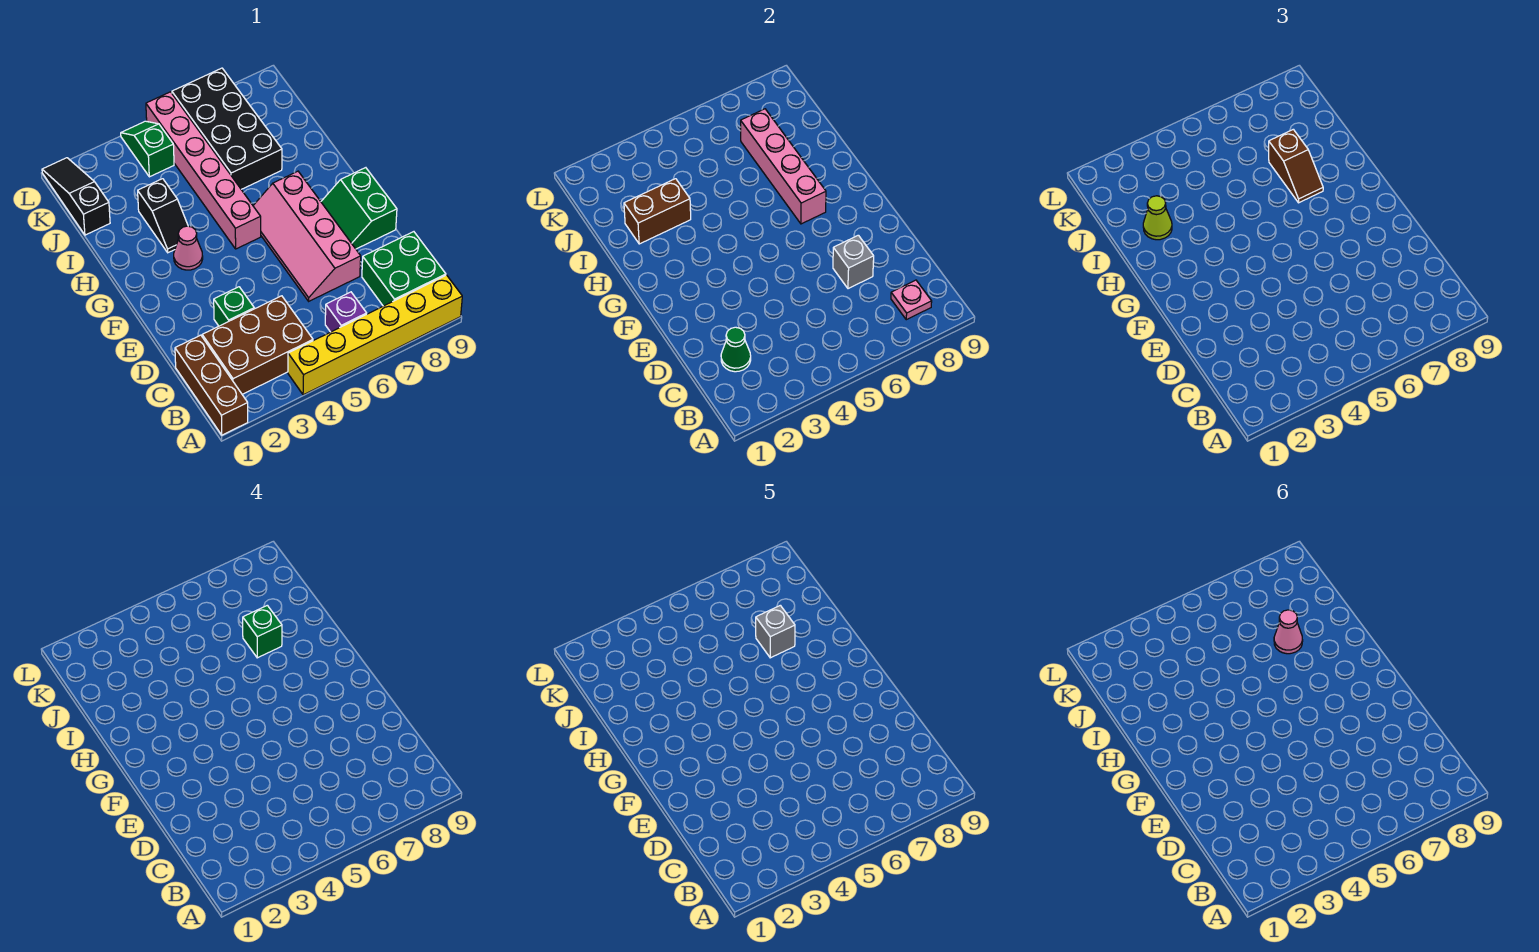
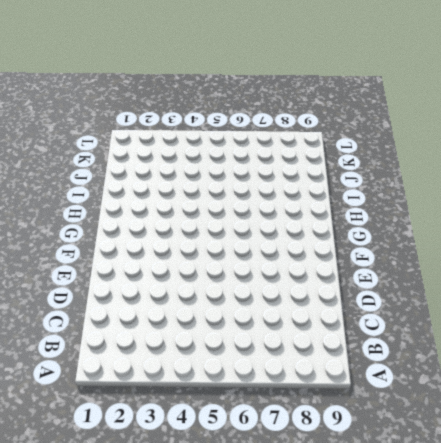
none -> brown 1x3 brick [175,335,248,435]
none -> yellow 1x6 brick [288,275,462,395]
none -> brown 2x3 brick [202,296,313,394]

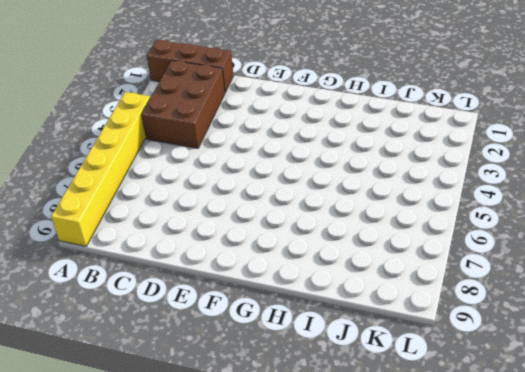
none -> purple 1x1 brick [325,292,367,332]
none -> green 2x2 brick [362,232,446,306]
none -> green 1x1 brick [214,287,254,326]

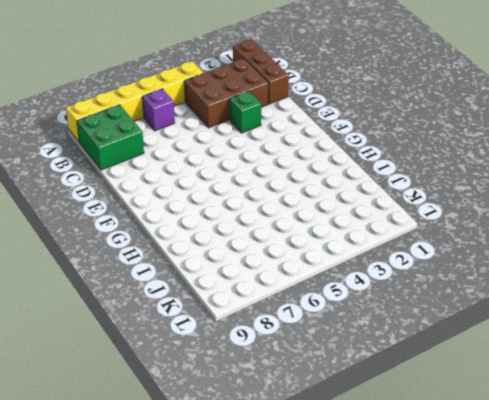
none -> pink 2x4 slope [253,171,361,301]
none -> green 2x2 slope [321,168,397,249]
none -> pink 1x1 cone [174,226,203,270]

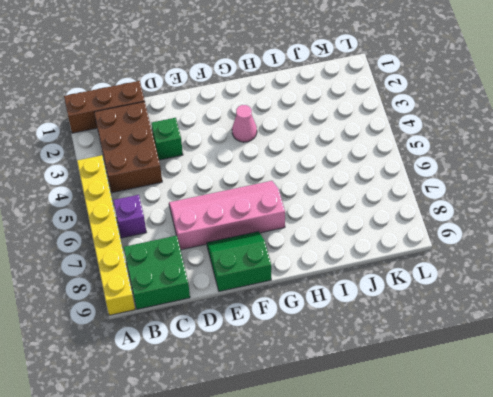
none -> pink 1x6 brick [146,92,261,249]
none -> black 1x2 slope [138,179,188,253]
none -> black 2x4 brick [172,68,282,189]

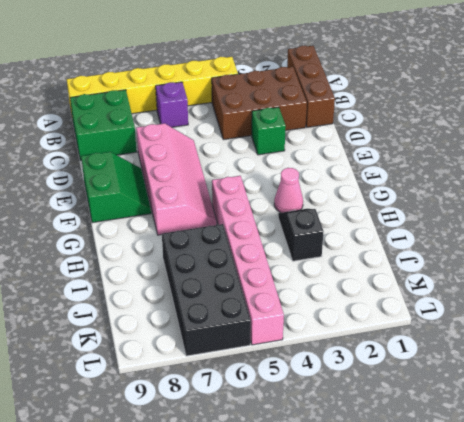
none -> black 1x3 slope [42,158,110,235]
none -> green 1x2 slope [121,121,174,177]
none -> pink 1x1 plate [891,280,932,320]

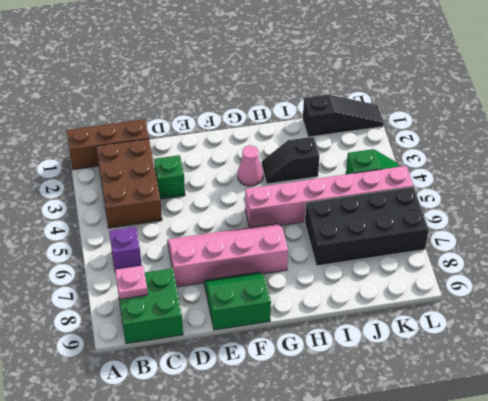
none -> yellow 1x6 brick [288,275,462,395]
none -> green 1x1 cone [721,327,751,372]
none -> grey 1x1 brick [833,235,874,289]

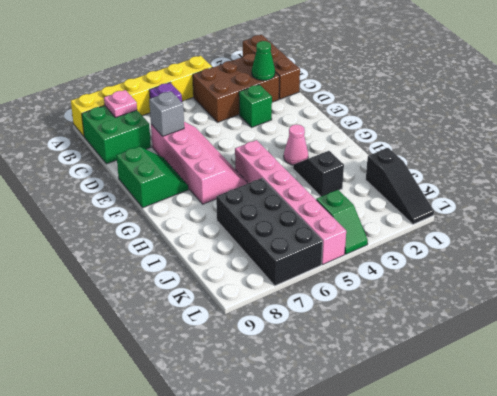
none -> pink 1x4 brick [741,109,826,224]
none -> brown 1x2 brick [624,179,691,244]
none -> brown 1x2 slope [1269,129,1323,203]

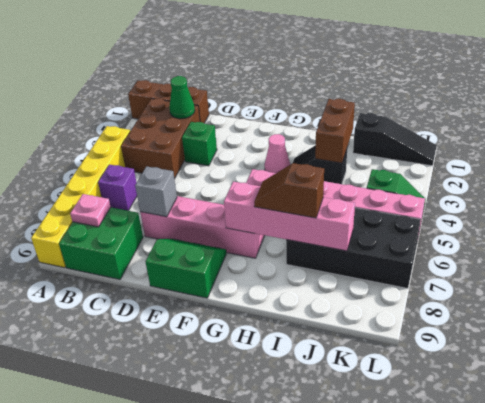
none -> lime 1x1 cone [1143,196,1172,240]
none -> green 1x1 brick [243,605,282,658]
none -> grey 1x1 brick [756,605,795,658]

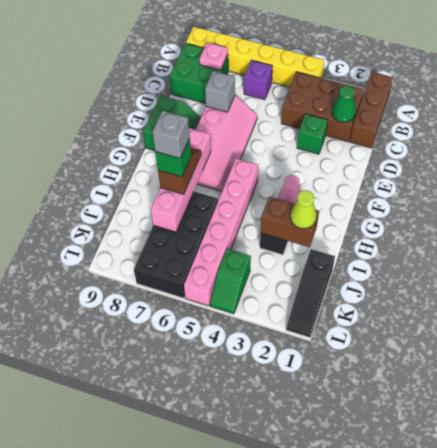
none -> pink 1x1 cone [1274,610,1303,654]

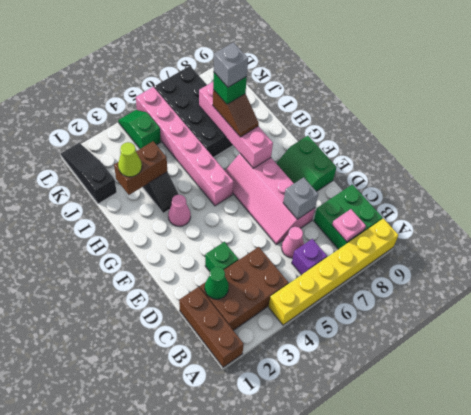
pink 1x1 cone [282,227,304,258] -> pink 1x1 cone moved to [1274,610,1303,654]

